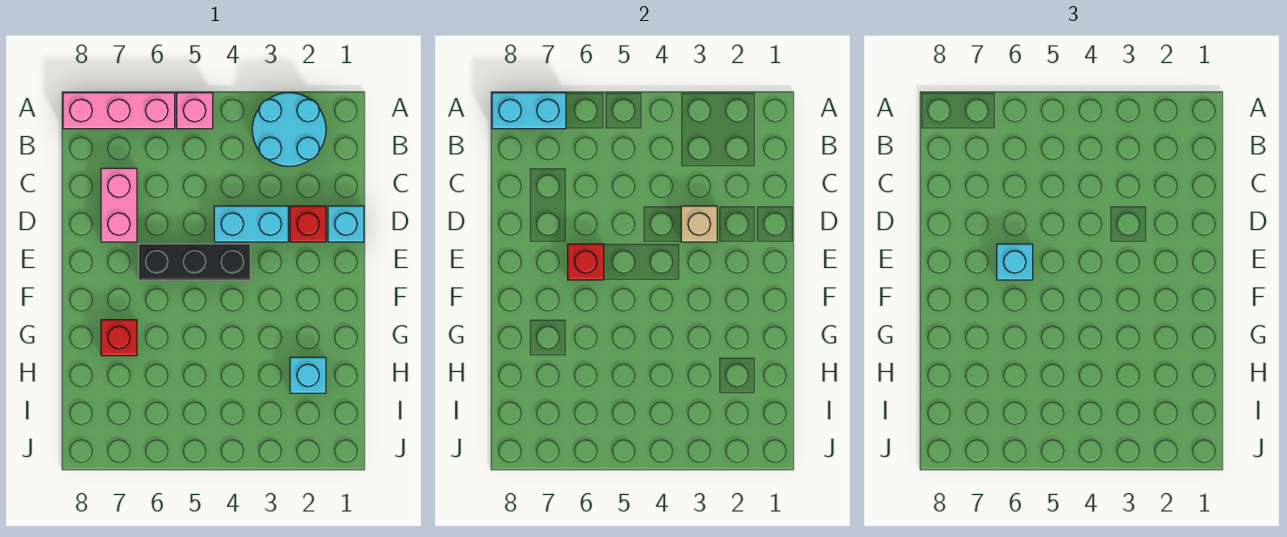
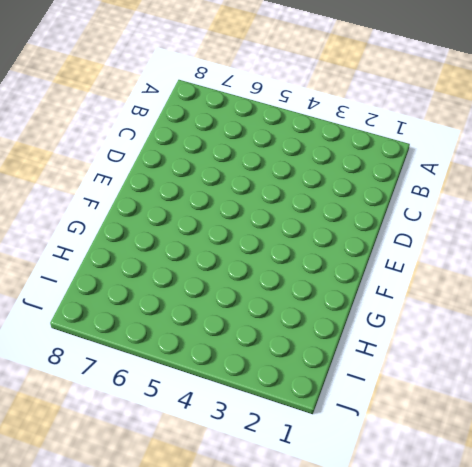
none -> cyan 2x2 round brick [252,93,326,166]
none -> pink 1x1 brick [177,93,213,129]
none -> pink 1x3 brick [63,93,175,129]

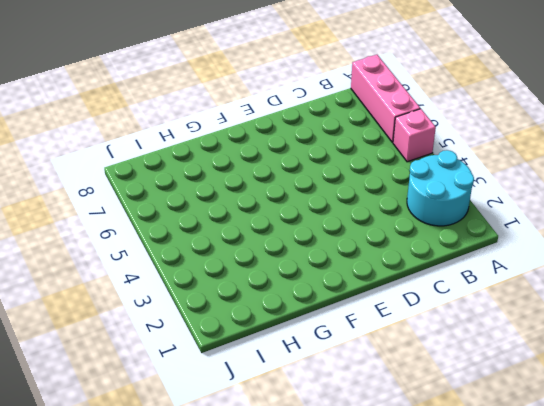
none -> pink 1x2 brick [101,168,137,242]
none -> cyan 1x1 brick [328,206,364,242]
none -> red 1x1 brick [290,206,326,242]

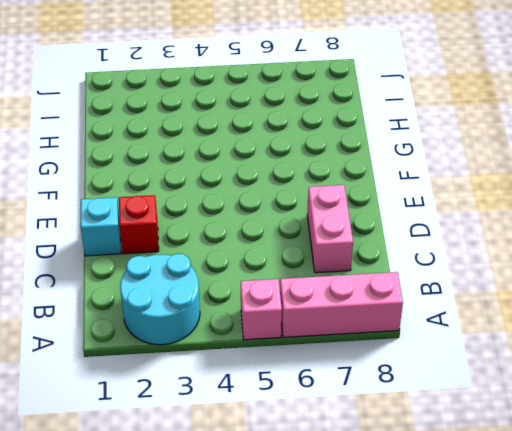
none -> cyan 1x2 brick [214,206,288,242]
none -> black 1x3 brick [139,244,250,280]
none -> red 1x1 brick [101,320,137,356]

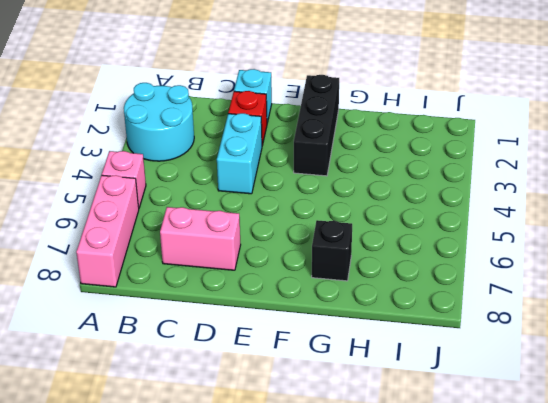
black 1x3 brick [294,75,339,176] -> black 1x3 brick moved to [139,244,250,280]
black 1x1 brick [312,220,352,281] -> red 1x1 brick [101,320,137,356]
none -> cyan 1x1 brick [290,357,326,393]
none -> cyan 1x2 brick [492,93,566,129]
none -> tan 1x1 brick [681,206,717,242]

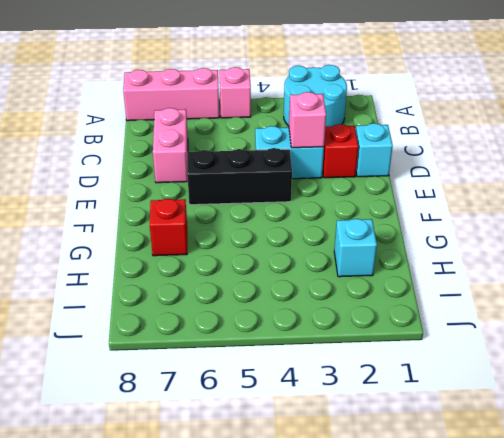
pink 1x1 brick [289,92,326,148] -> tan 1x1 brick [681,206,717,242]
none -> cyan 1x2 brick [492,93,566,129]
none -> red 1x1 brick [568,244,604,280]
none -> cyan 1x1 brick [997,244,1033,280]

